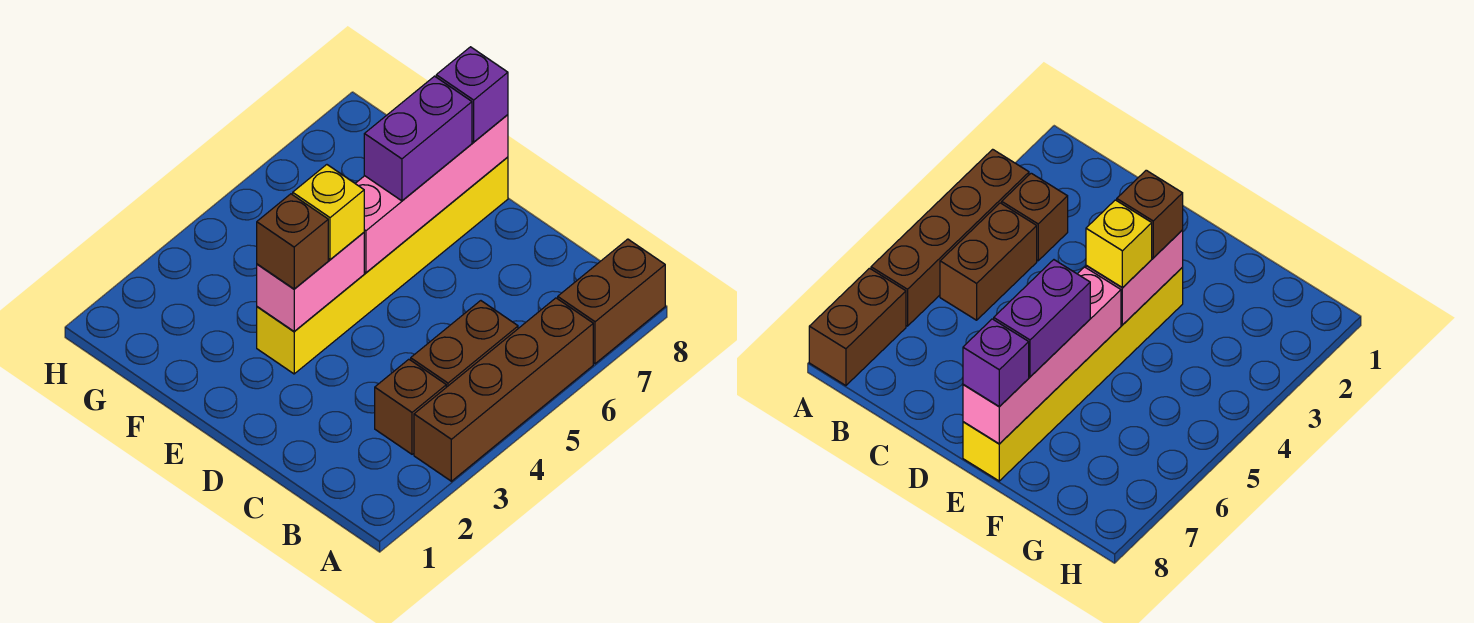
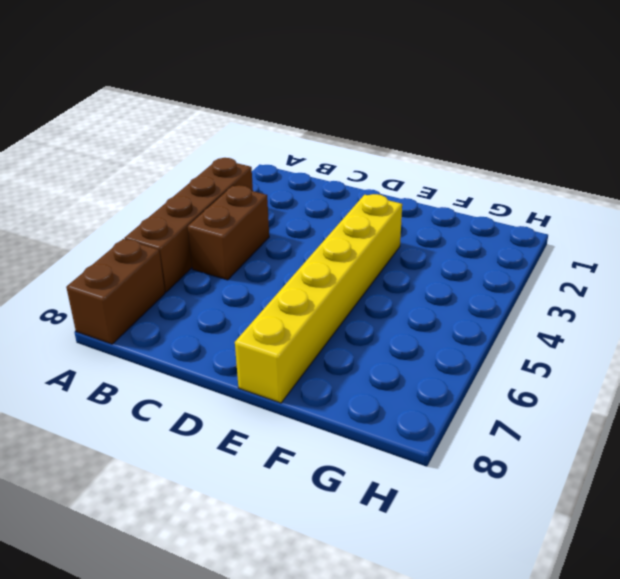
none -> brown 1x1 brick [375,359,446,454]
none -> pink 1x2 brick [257,233,364,331]

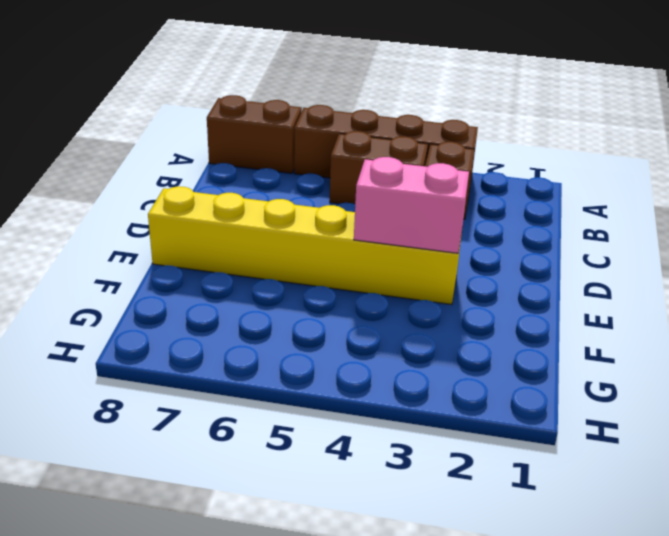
none -> pink 1x4 brick [355,115,508,273]
none -> brown 1x1 brick [257,194,328,289]

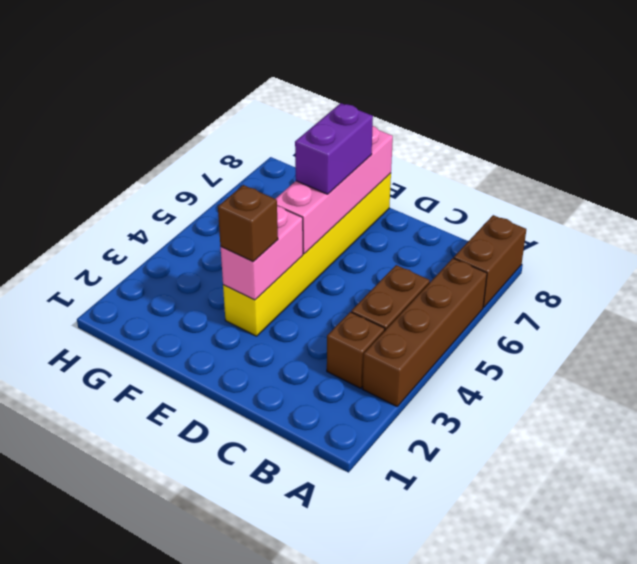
none -> yellow 1x1 brick [293,165,364,260]
none -> purple 1x1 brick [436,47,508,142]

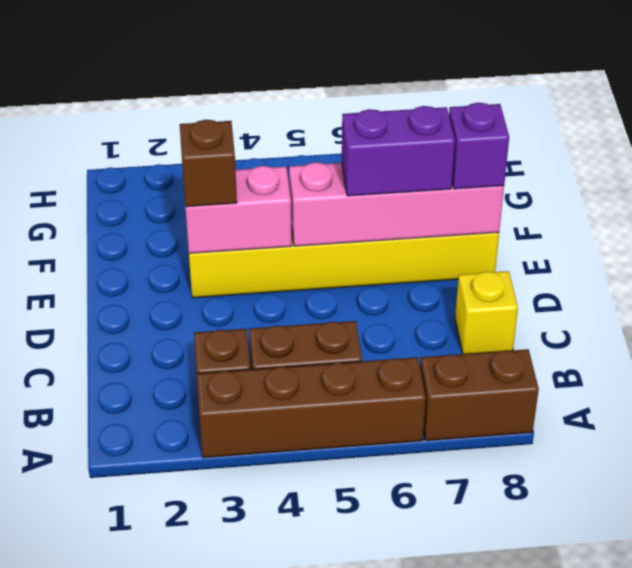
yellow 1x1 brick [455,271,518,354] -> yellow 1x1 brick moved to [293,165,364,260]

